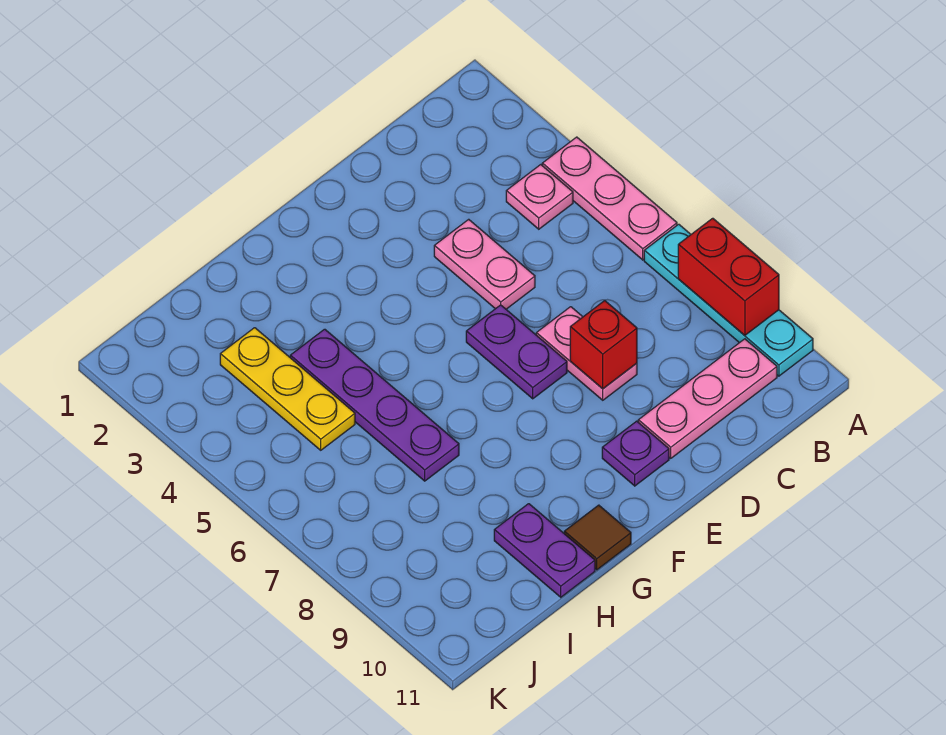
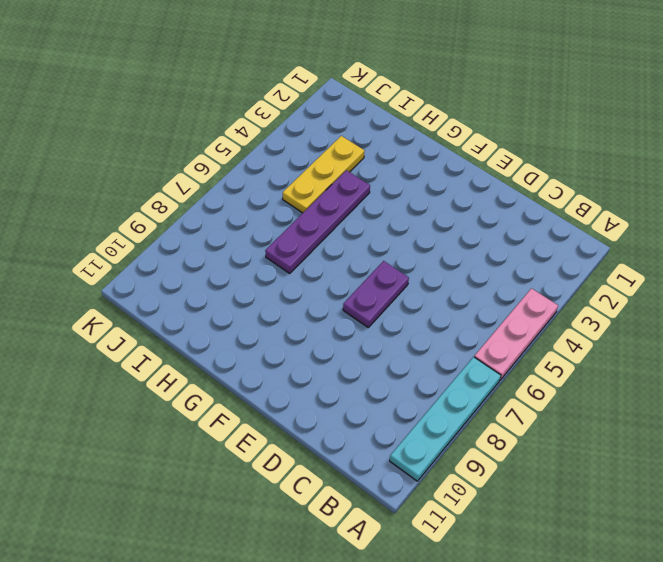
none -> pink 1x1 plate [506,165,573,229]
none -> pink 1x3 plate [638,339,777,458]
none -> pink 1x2 plate [434,219,535,309]

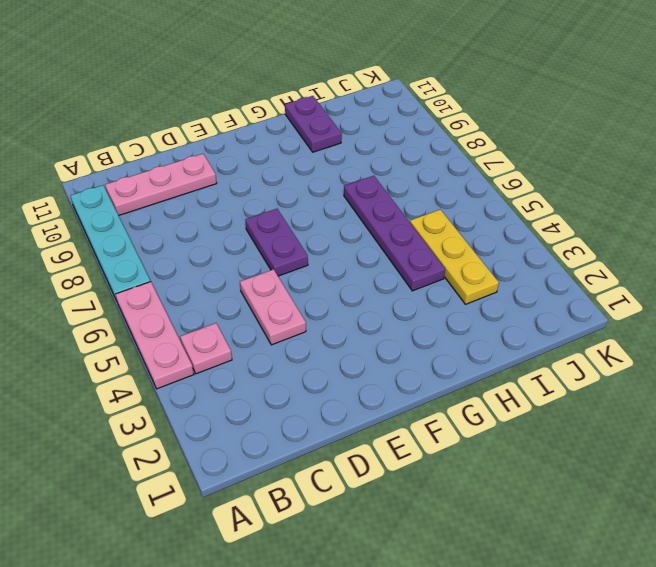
none -> pink 1x2 plate [536,307,637,400]
none -> purple 1x1 plate [602,421,669,486]
none -> brown 1x1 tile [564,505,631,570]

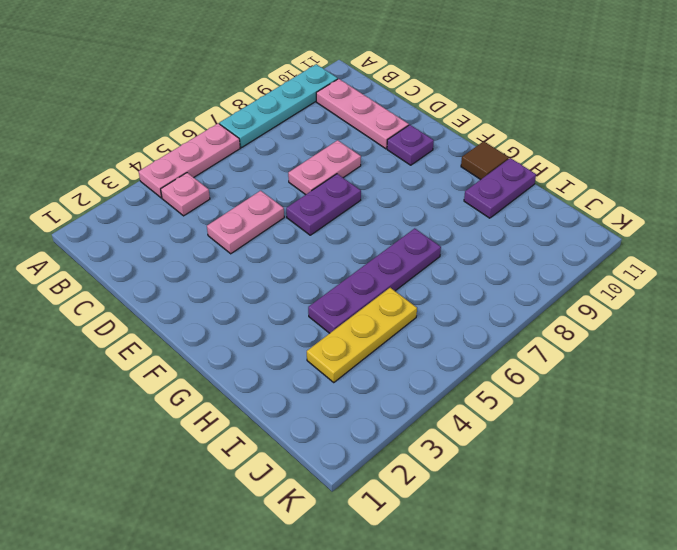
none -> red 1x2 brick [678,218,779,335]
none -> red 1x1 brick [570,301,637,389]

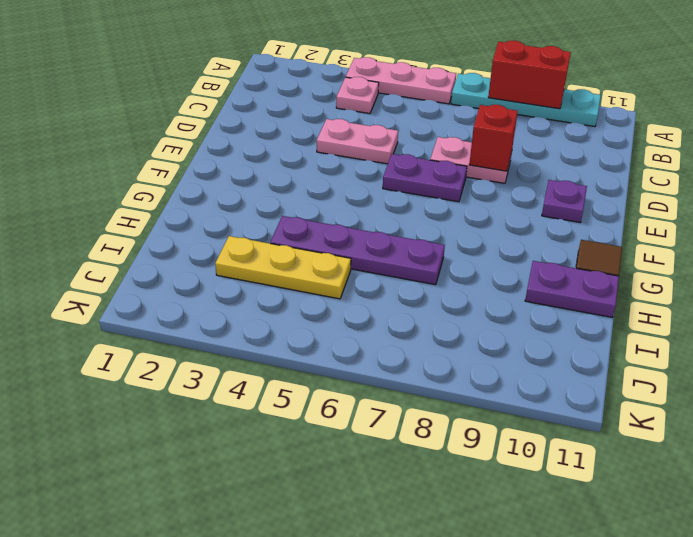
none -> pink 1x3 plate [638,339,777,458]

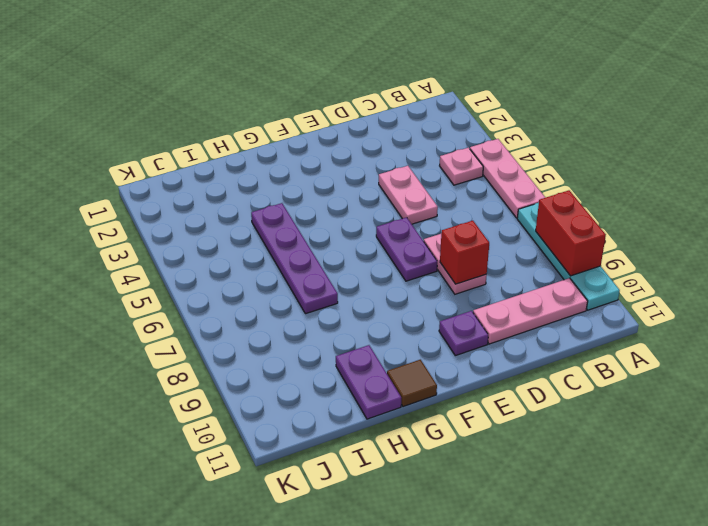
none -> yellow 1x3 plate [220,328,355,450]

